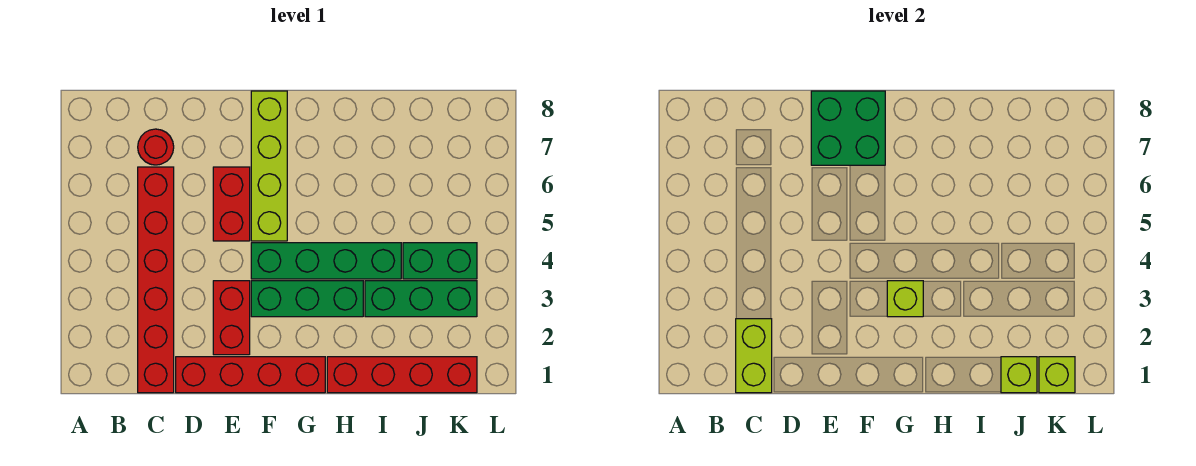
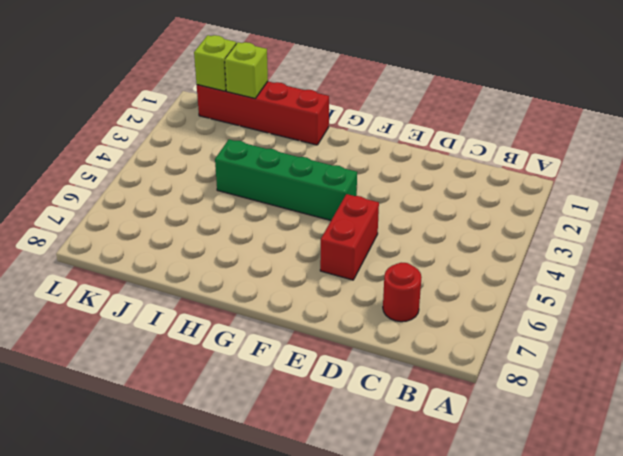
none -> red 1x6 brick [138,167,174,393]
none -> red 1x4 brick [176,357,325,393]
none -> red 1x2 brick [213,281,250,355]

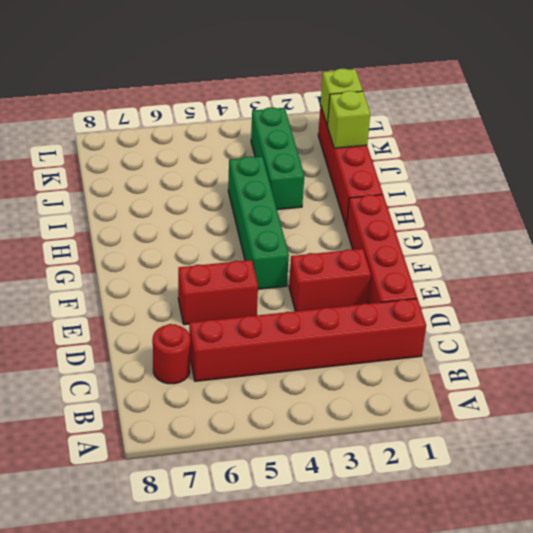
none -> green 1x3 brick [251,281,363,317]
none -> lime 1x4 brick [251,91,287,241]
none -> green 1x2 brick [403,243,477,279]

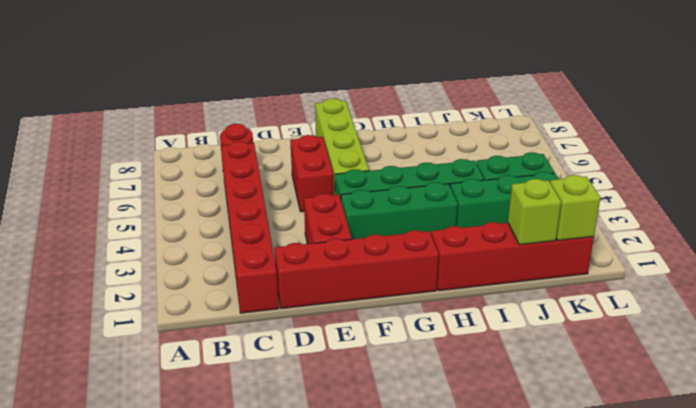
none -> lime 1x2 brick [736,319,772,393]
none -> green 2x2 brick [811,91,885,165]
none -> lime 1x1 brick [887,281,923,317]

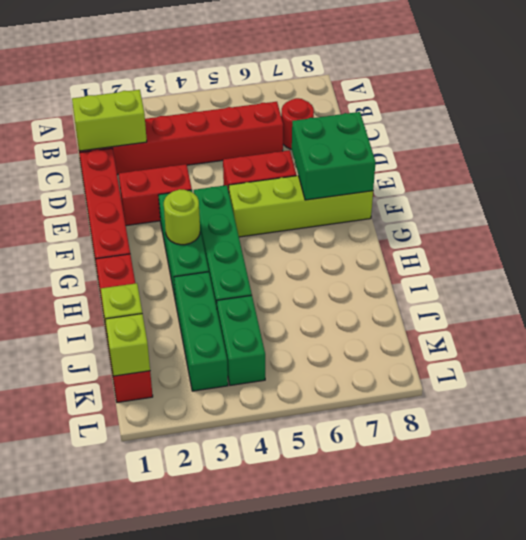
lime 1x1 round brick [164,189,200,245] -> lime 1x1 brick [887,281,923,317]

